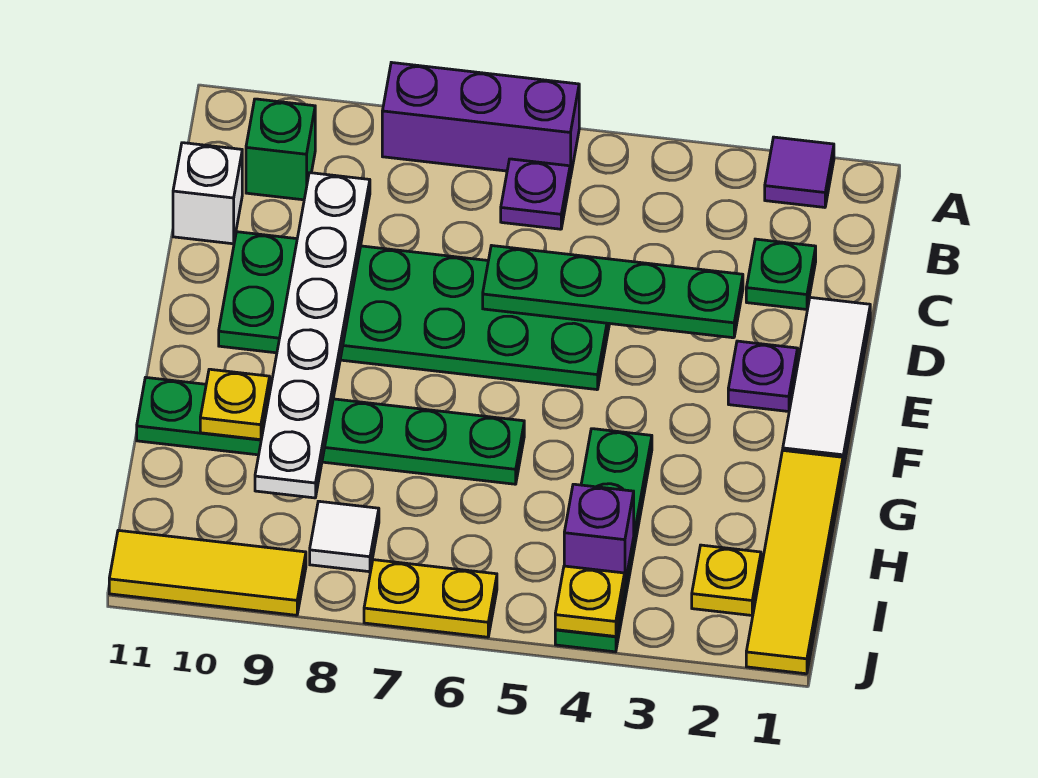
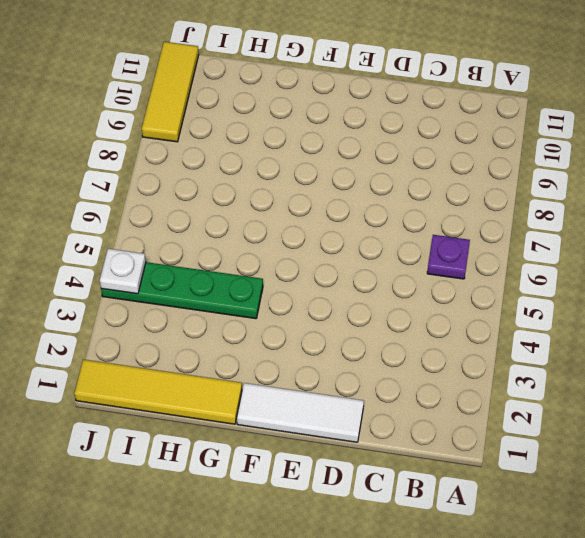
white 1x1 plate [100,249,146,294] -> yellow 1x1 plate [555,566,625,636]
none -> purple 1x1 tile [765,137,834,207]
none -> purple 1x3 brick [382,62,579,178]
none -> green 1x1 brick [246,99,315,200]

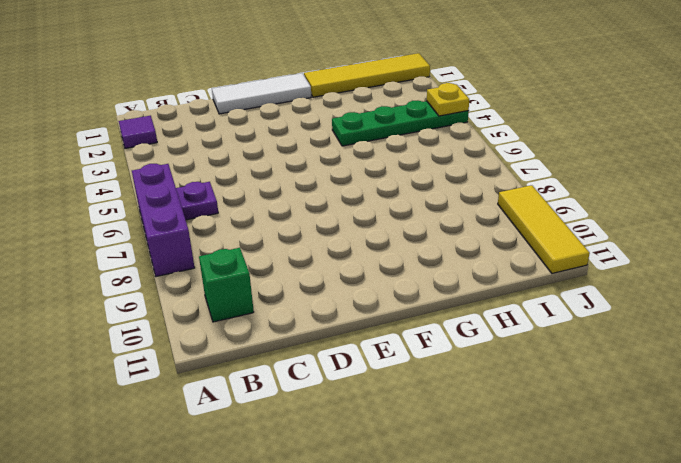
none -> green 1x1 plate [746,239,816,309]
none -> white 1x1 brick [173,143,242,244]
none -> green 2x6 plate [219,232,609,390]

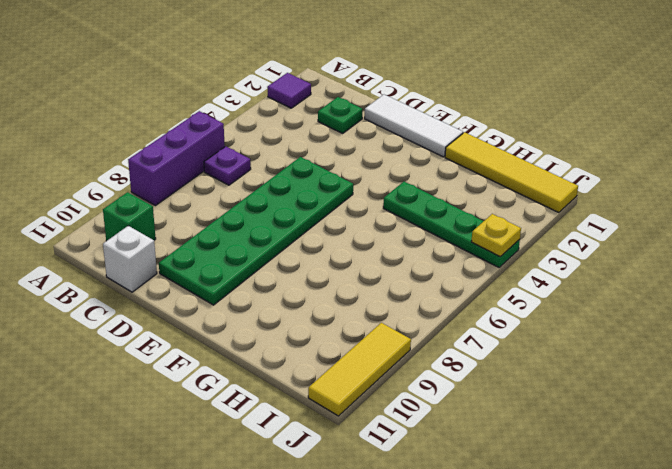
none -> purple 1x1 plate [728,341,798,412]
none -> green 1x6 plate [137,378,524,484]
none -> yellow 1x1 plate [692,545,761,615]

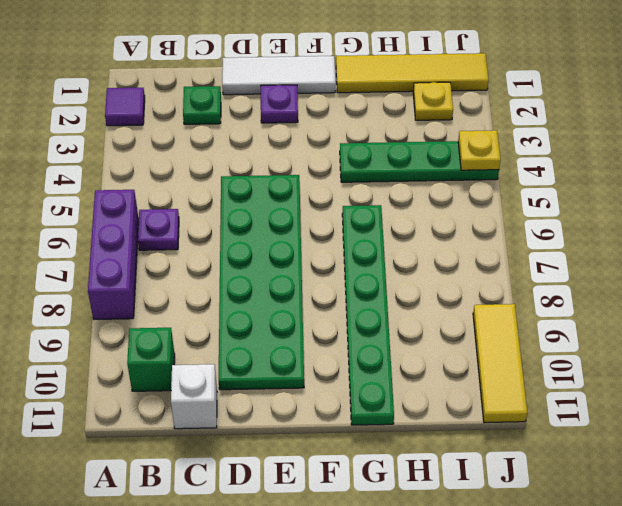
none -> white 1x1 tile [310,501,379,572]
none -> yellow 1x2 plate [364,560,497,637]
none -> white 1x6 plate [255,173,370,498]

